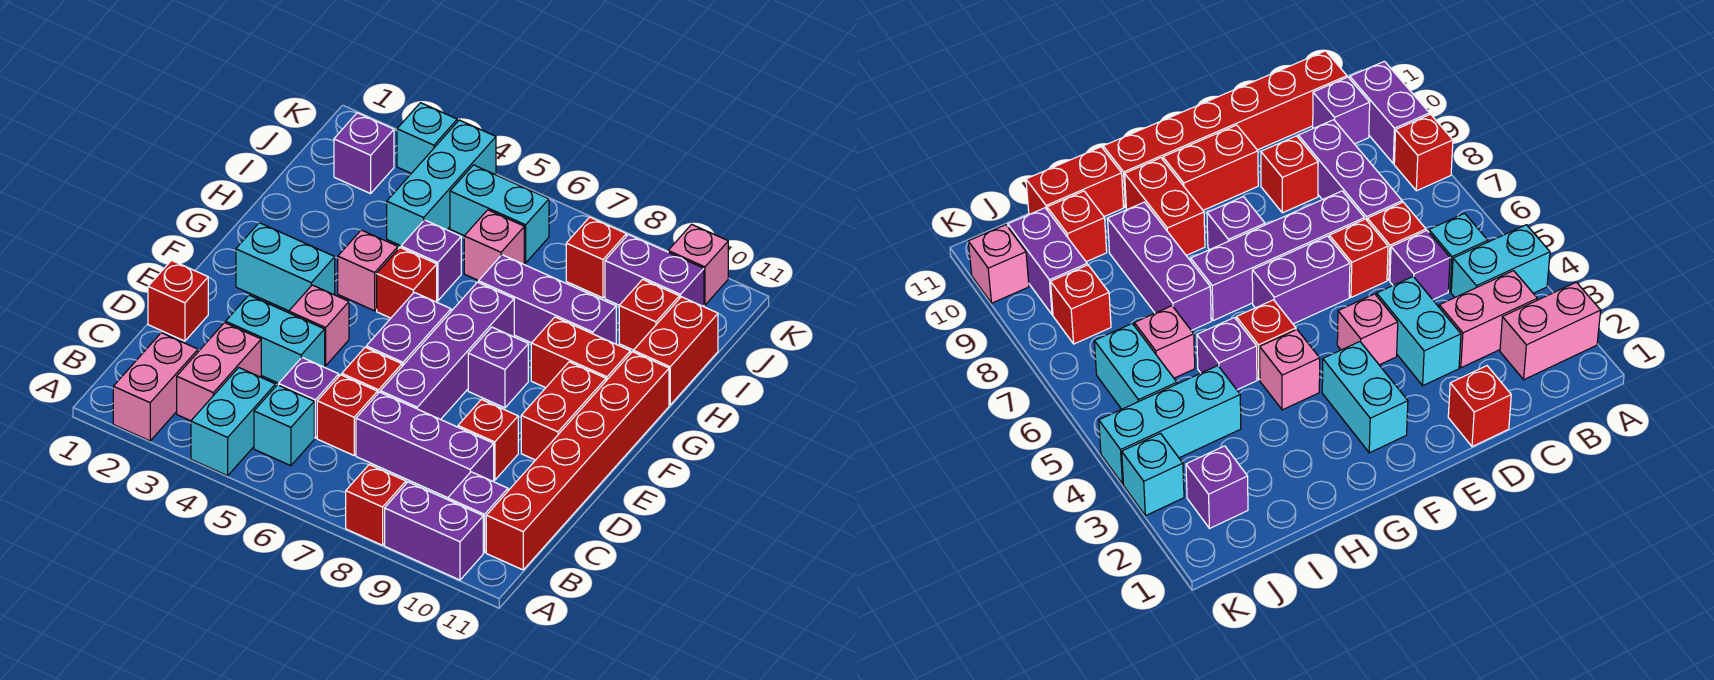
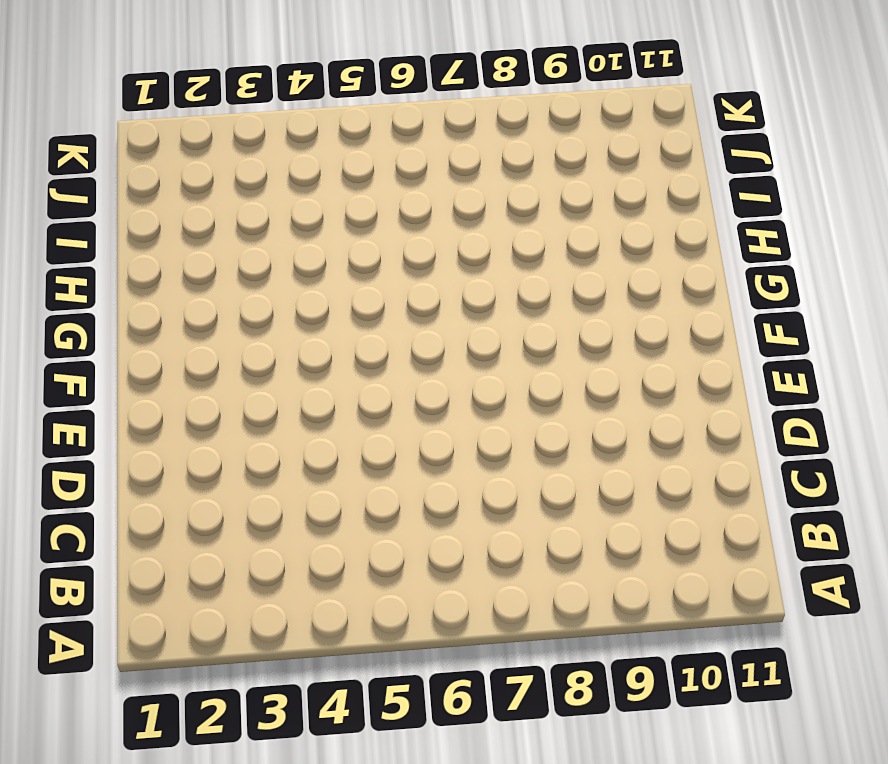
none -> pink 1x2 brick [113,333,198,441]
none -> cyan 1x2 brick [191,368,276,476]
none -> red 1x1 brick [346,465,406,545]
none -> purple 1x2 brick [385,482,483,580]

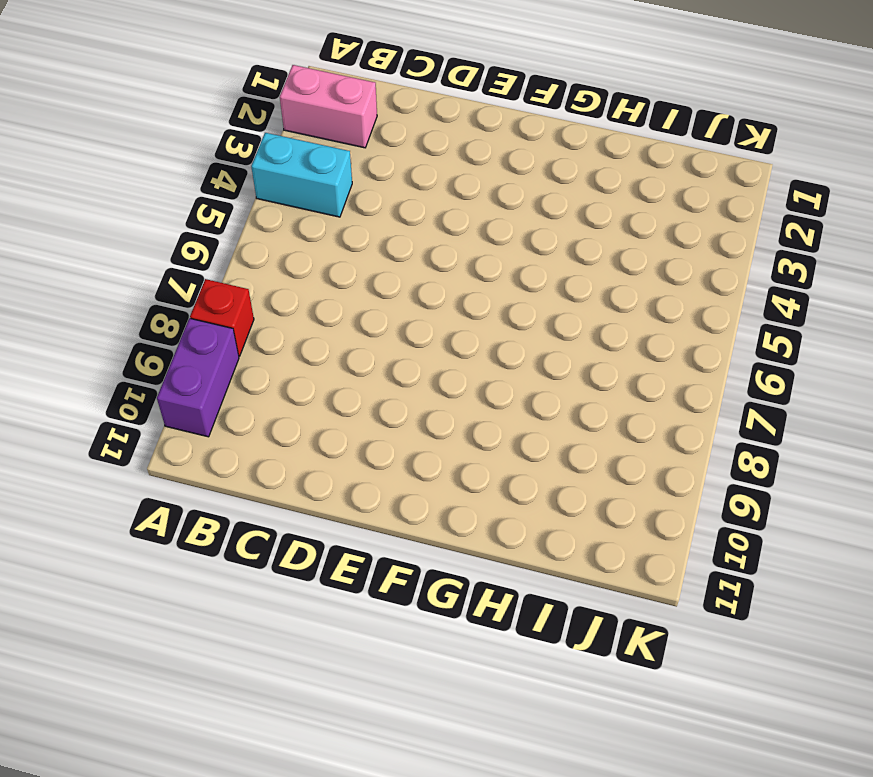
none -> pink 1x2 brick [177,323,261,421]
none -> cyan 1x1 brick [254,385,314,466]
none -> purple 1x1 brick [448,472,508,553]
none -> red 1x6 brick [486,352,669,570]

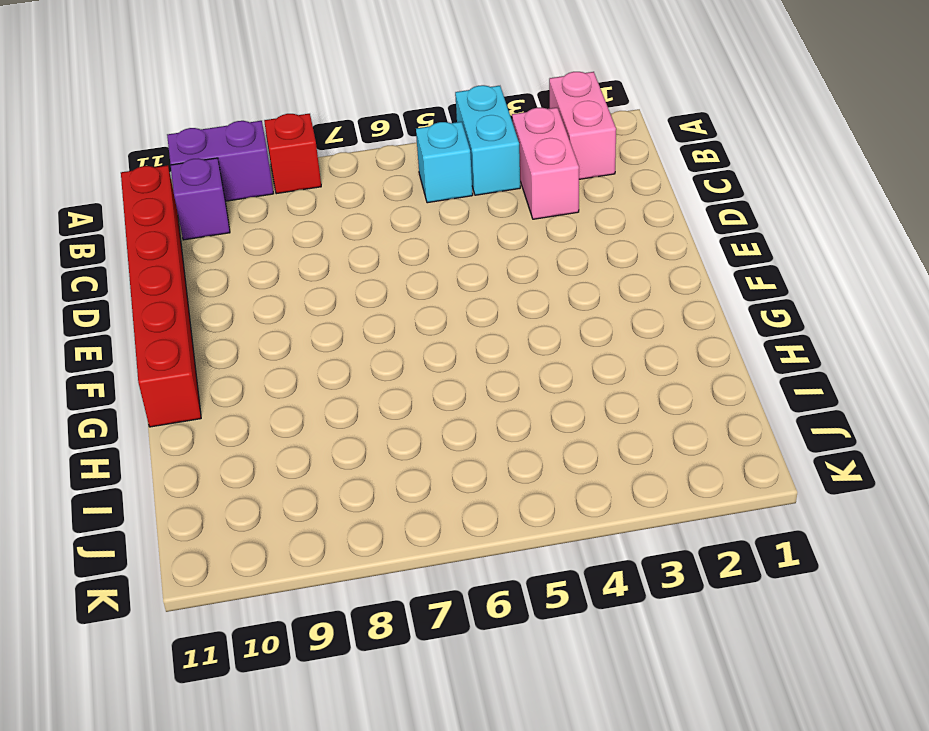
none -> purple 1x1 brick [279,358,339,438]
none -> red 1x1 brick [317,375,378,455]
none -> purple 1x3 brick [356,392,494,498]
none -> red 1x1 brick [148,260,208,341]

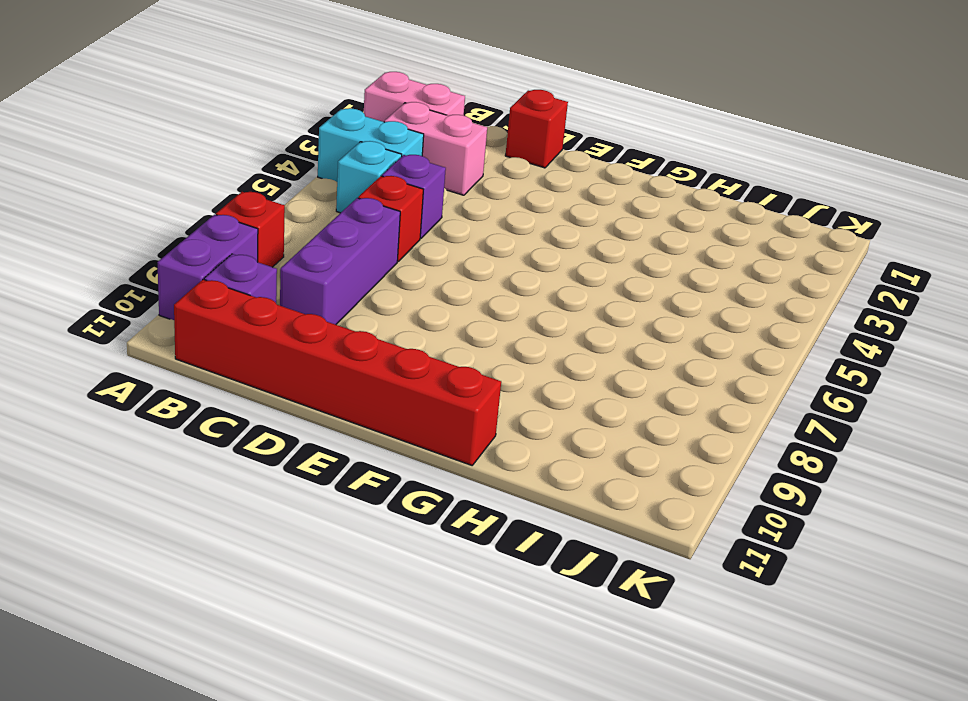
none -> cyan 1x2 brick [226,295,325,383]
none -> red 1x1 brick [342,347,402,393]
none -> purple 1x4 brick [381,282,514,420]
none -> red 1x1 brick [458,399,518,480]

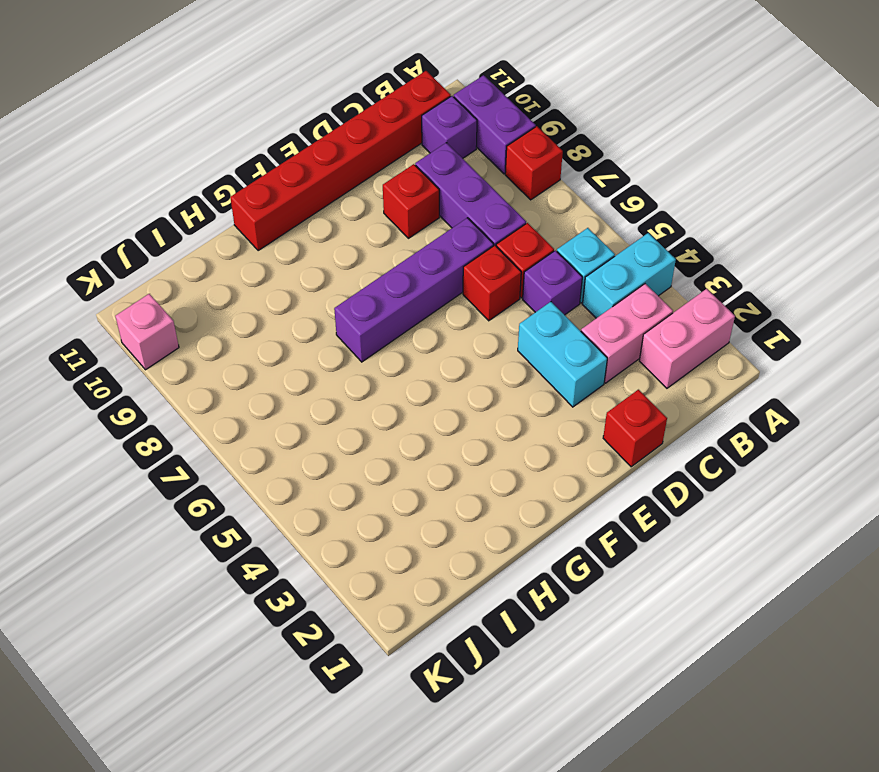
none -> pink 1x1 brick [289,285,349,366]
none -> purple 1x2 brick [366,292,451,366]
none -> red 1x2 brick [521,362,606,460]
none -> cyan 1x2 brick [236,223,335,311]

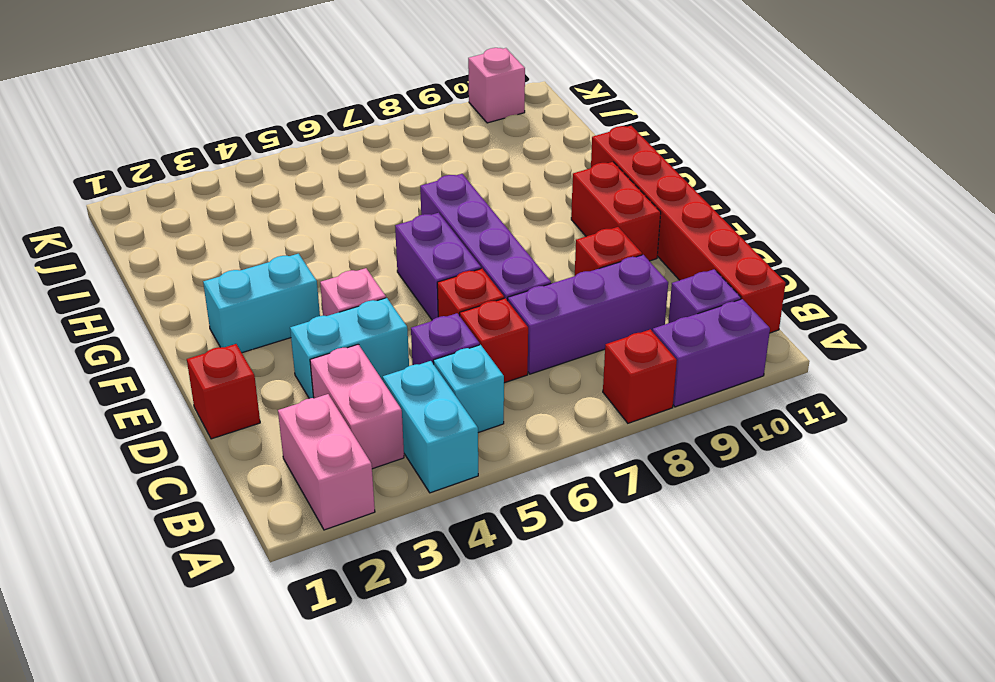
none -> purple 1x1 brick [468,327,528,408]
none -> pink 1x1 brick [338,230,398,311]
none -> red 1x1 brick [377,248,437,318]
none -> red 1x2 brick [531,317,630,388]

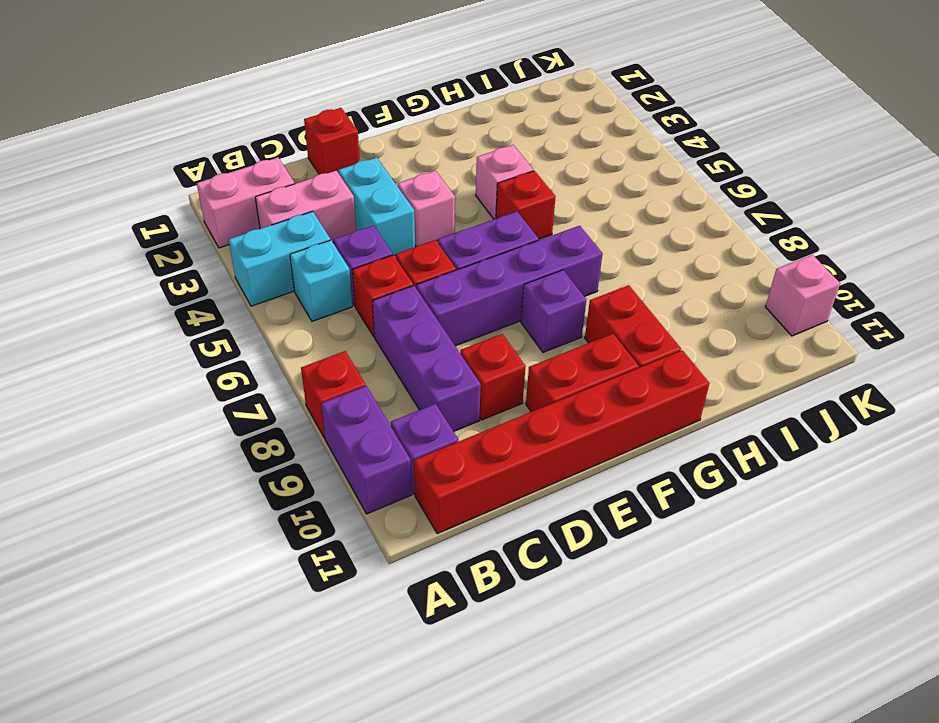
none -> cyan 1x2 brick [236,223,335,311]
none -> purple 1x1 brick [401,220,461,301]
none -> purple 1x3 brick [479,255,616,344]
none -> red 1x2 brick [633,297,718,405]

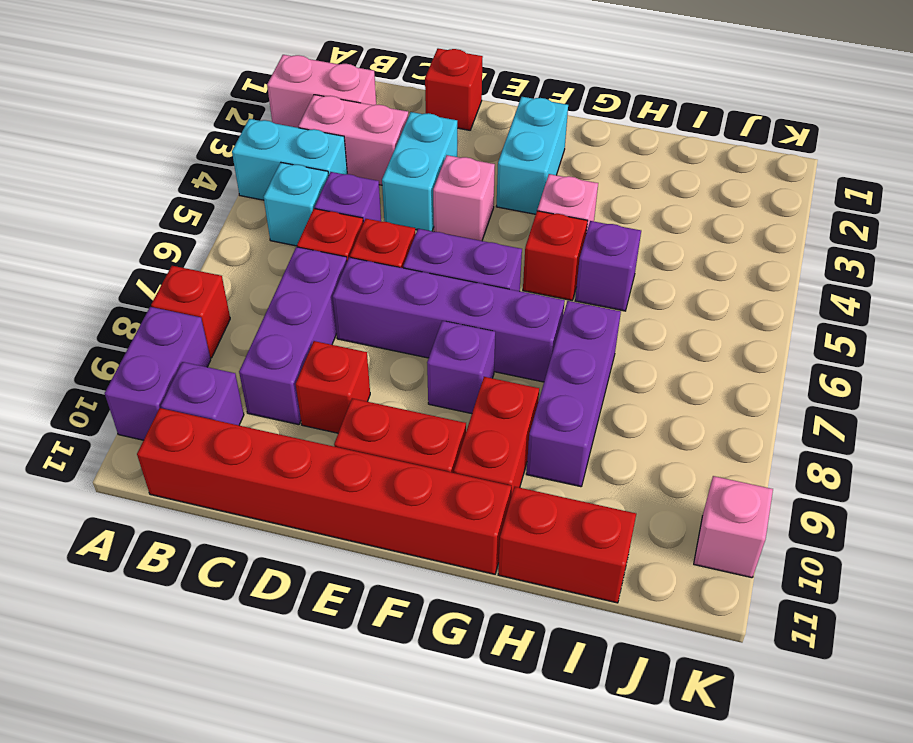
none -> cyan 1x3 brick [387,120,496,246]
none -> pink 1x1 brick [464,210,524,281]
none -> red 1x1 brick [619,279,679,350]
none -> purple 1x1 brick [334,113,394,194]

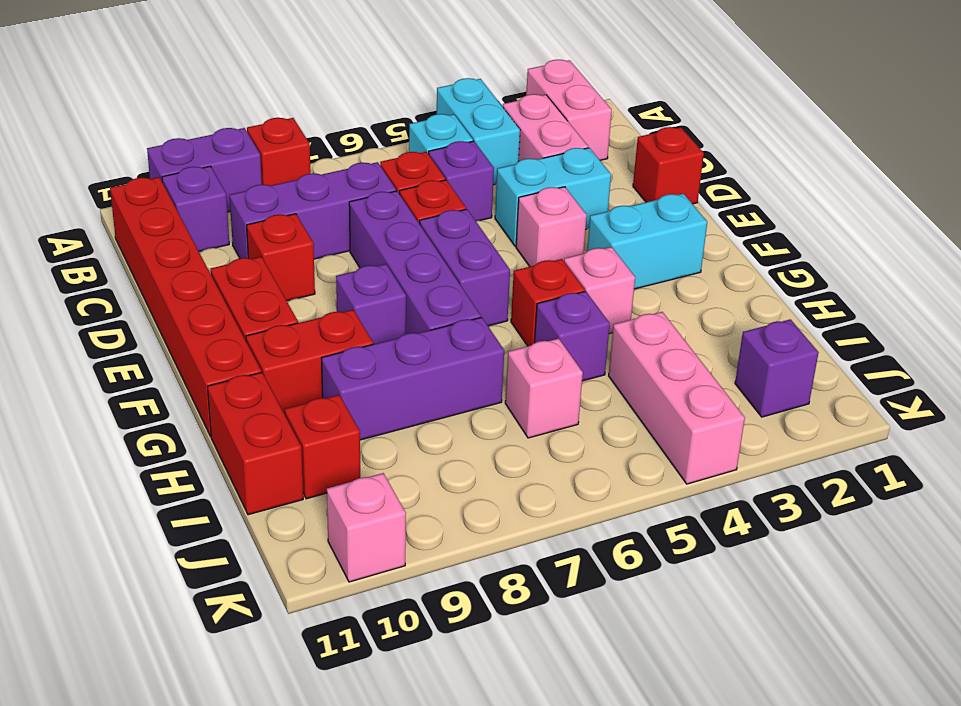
pink 1x3 brick [609,312,745,484] -> cyan 1x3 brick [387,120,496,246]
none -> cyan 1x2 brick [450,165,549,263]
none -> red 1x1 brick [566,217,626,298]
none -> purple 1x2 brick [605,235,704,307]
none -> cyan 1x1 brick [397,103,457,173]

